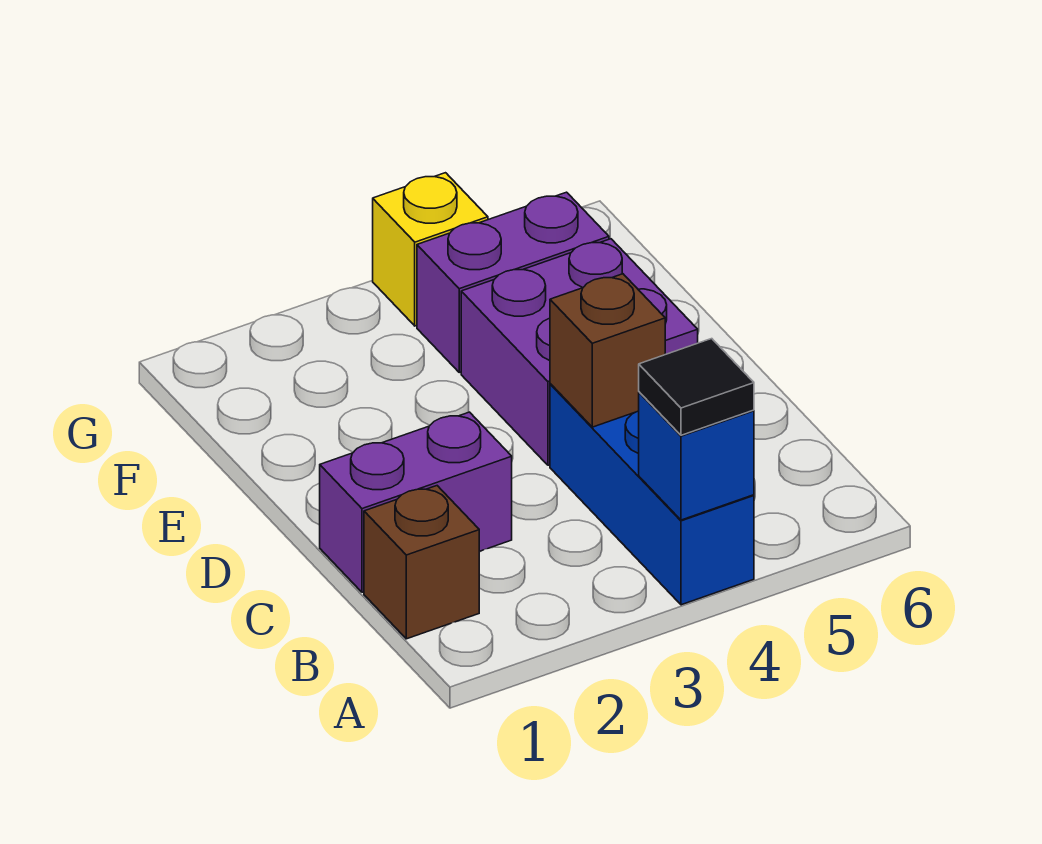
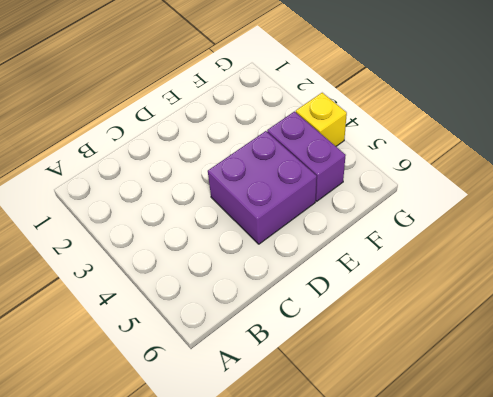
none -> blue 1x3 brick [550,384,754,605]
none -> brown 1x1 brick [364,486,479,639]

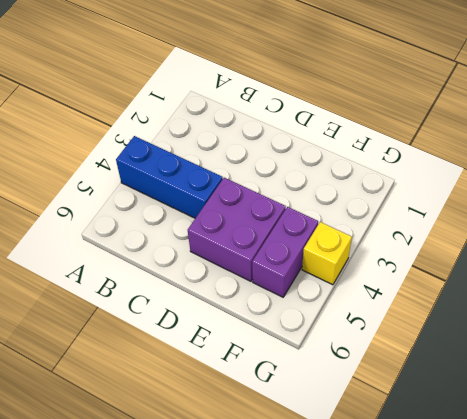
none -> brown 1x1 brick [364,486,479,639]
none -> purple 1x2 brick [320,412,512,592]

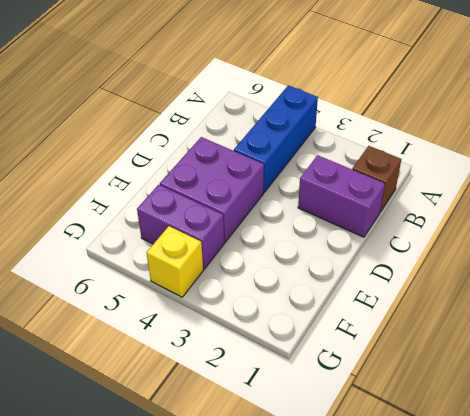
none -> blue 1x1 brick [639,392,754,520]
none -> brown 1x1 brick [550,274,665,427]

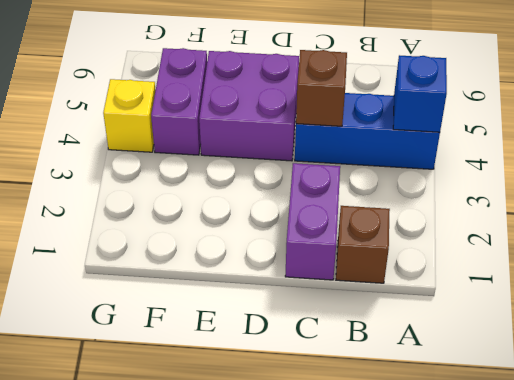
none -> black 1x1 tile [639,339,754,435]

